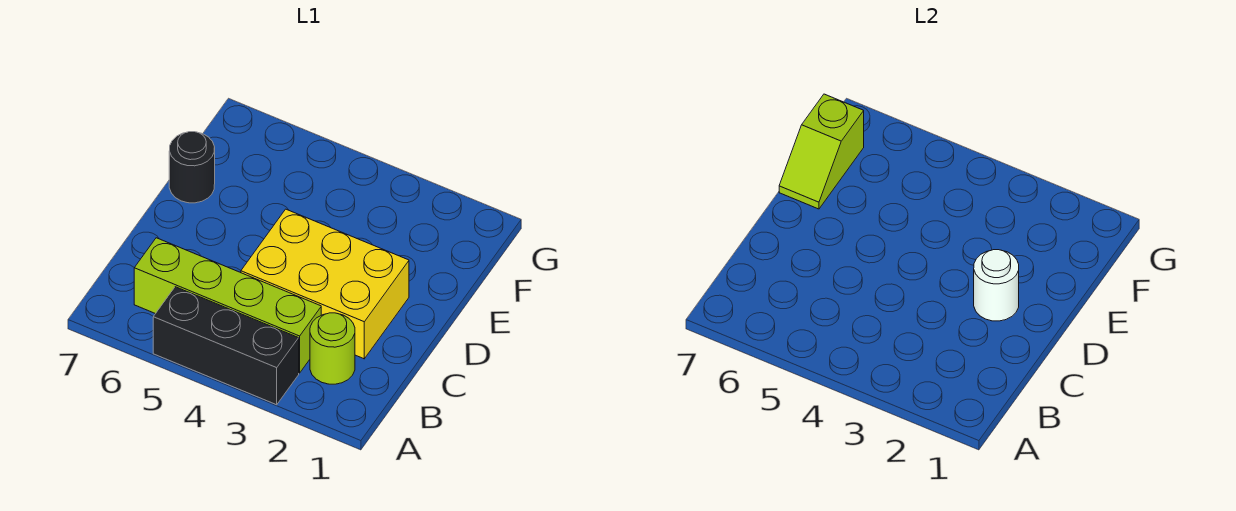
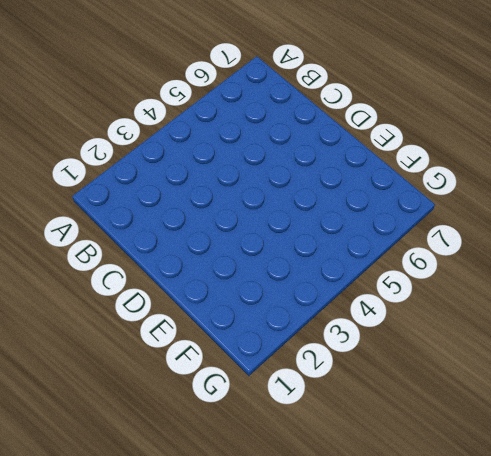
none -> black 1x3 brick [153,287,299,405]
none -> lime 1x1 round brick [310,313,355,384]

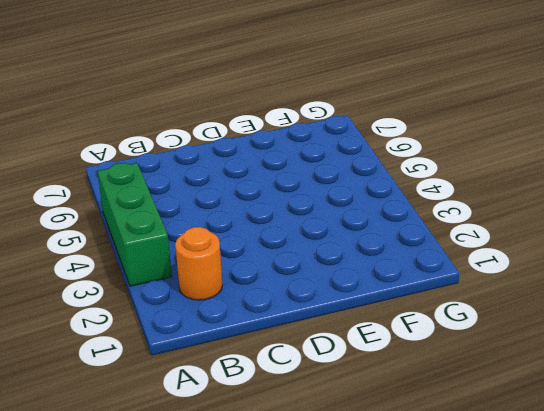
green 1x3 brick [97,163,172,286] -> black 1x3 brick [153,287,299,405]
orange 1x1 round brick [175,227,223,300] -> lime 1x1 round brick [310,313,355,384]
none -> lime 1x4 brick [134,238,321,373]
none -> yellow 2x3 brick [241,209,409,359]

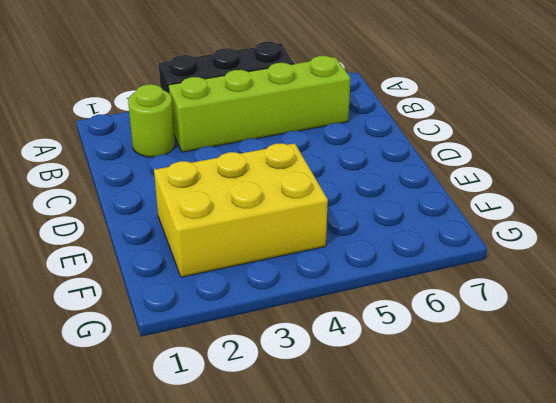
yellow 2x3 brick [154,143,328,277] -> yellow 2x3 brick moved to [241,209,409,359]
none -> black 1x1 round brick [169,132,215,203]
none -> white 1x1 round brick [974,250,1019,321]

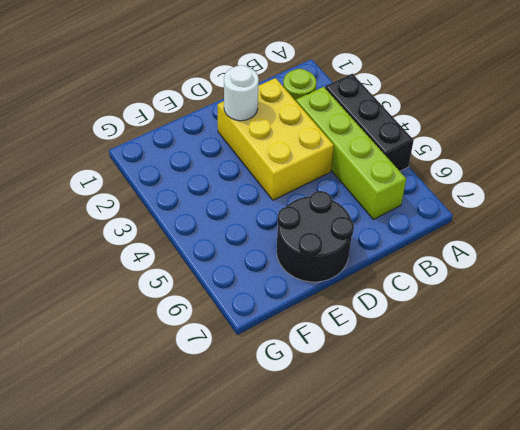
black 2x2 round brick [277,191,354,282] -> black 1x1 round brick [169,132,215,203]
none -> lime 1x2 slope [779,94,864,209]

